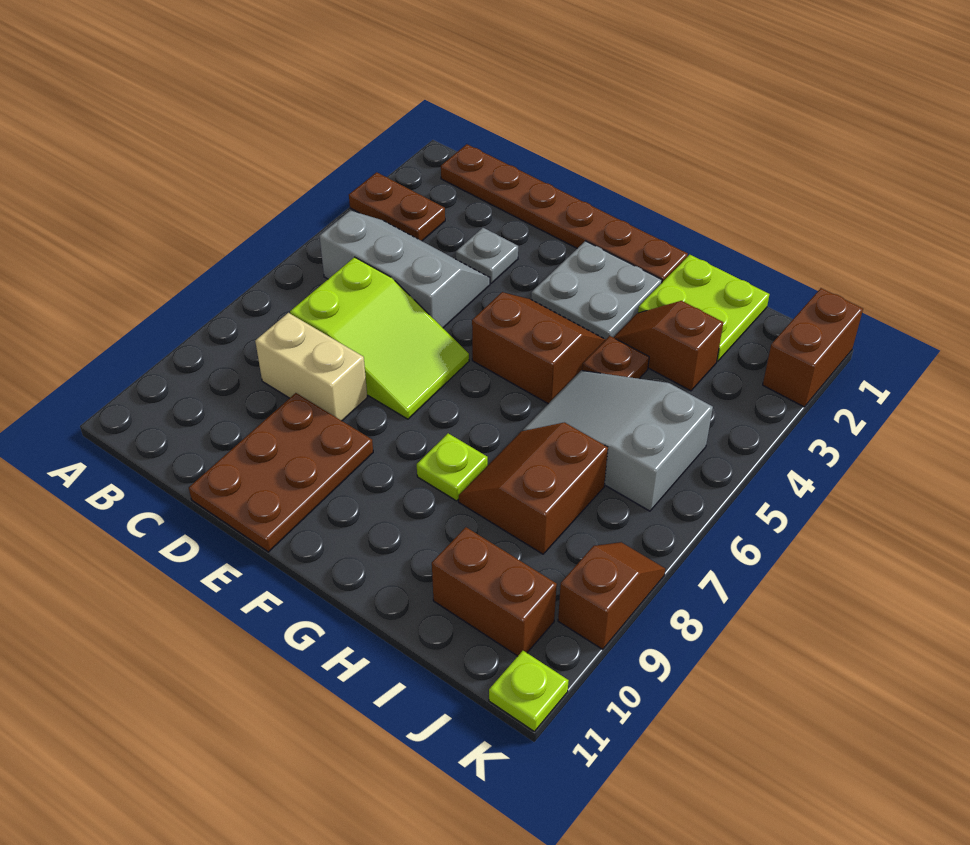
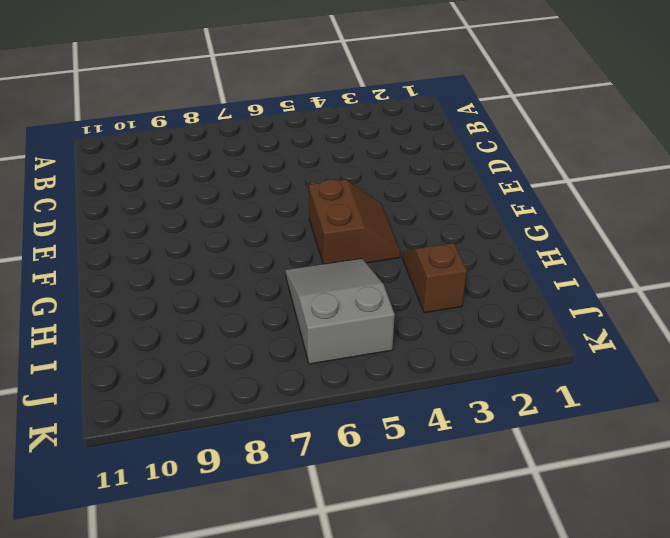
none -> brown 1x2 plate [349,172,445,241]
none -> brown 1x6 plate [441,144,688,282]
none -> grey 2x3 slope [319,211,490,328]

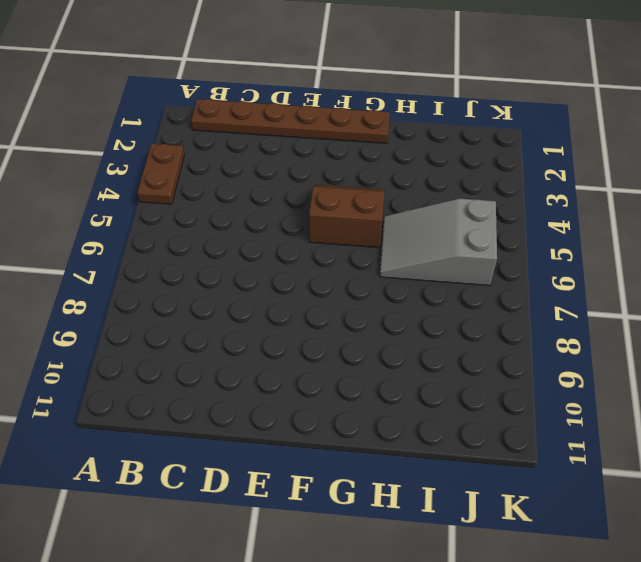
brown 1x2 plate [137,144,185,204] -> brown 1x2 plate turned to [349,172,445,241]
none -> grey 2x3 slope [319,211,490,328]
none -> lime 2x3 slope [290,257,469,419]
none -> tan 1x2 brick [255,313,367,421]

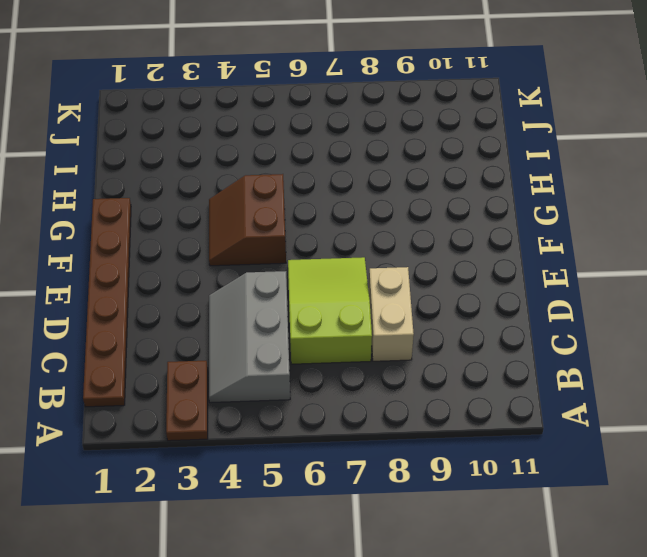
none -> grey 1x1 plate [456,228,518,283]
none -> brown 2x3 plate [189,393,373,552]
none -> grey 2x2 plate [531,241,662,339]

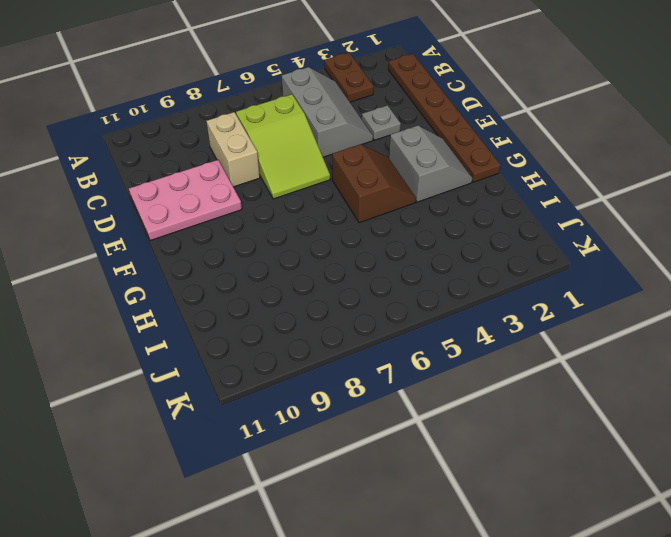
pink 2x3 plate [129,160,242,241] -> brown 2x3 plate [189,393,373,552]
grey 2x2 slope [389,126,473,202] -> grey 2x2 plate [531,241,662,339]
none -> lime 1x1 plate [417,433,488,501]
none -> lime 2x2 plate [638,255,770,361]
none -> brown 1x2 slope [613,301,723,391]

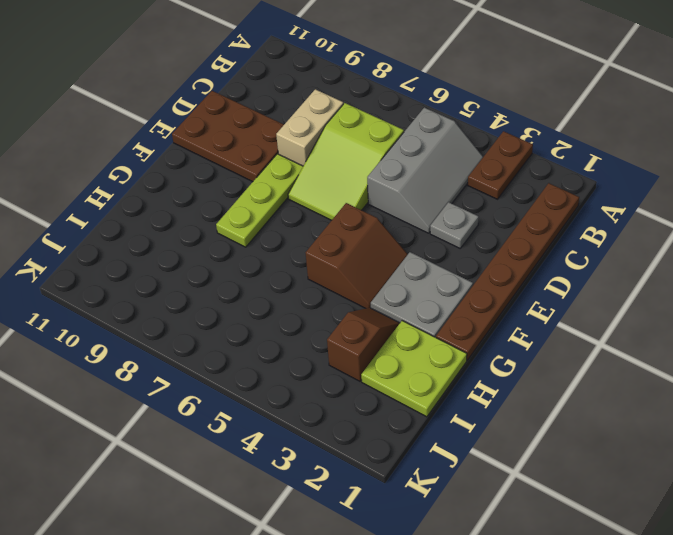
lime 1x3 plate [216,154,303,247] -> lime 1x1 plate [417,433,488,501]
none -> brown 1x1 plate [582,336,649,379]
none -> grey 2x3 slope [523,370,713,511]
none -> brown 2x2 slope [459,422,608,554]

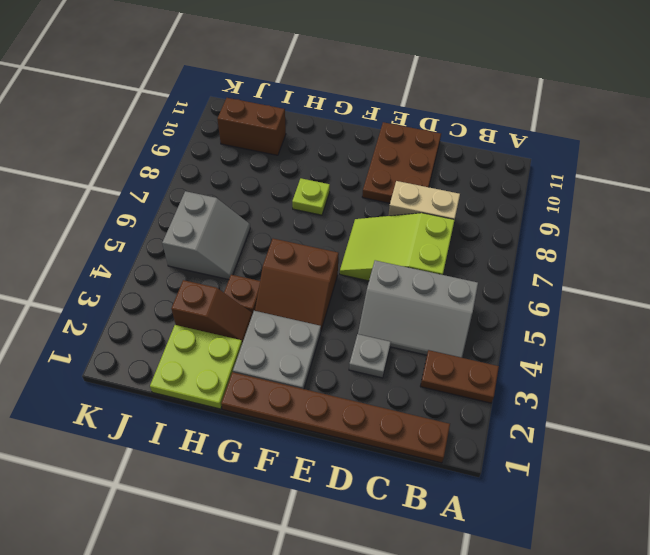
grey 2x2 slope [162,191,250,280] -> grey 2x3 slope [523,370,713,511]
none -> brown 2x2 slope [459,422,608,554]
none -> brown 1x2 brick [763,288,863,407]
none -> brown 1x2 slope [558,542,665,649]

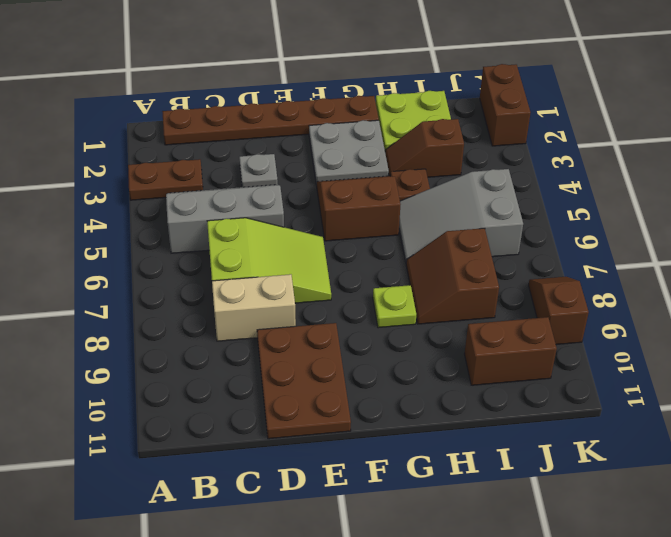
none -> lime 1x1 plate [489,651,569,731]

